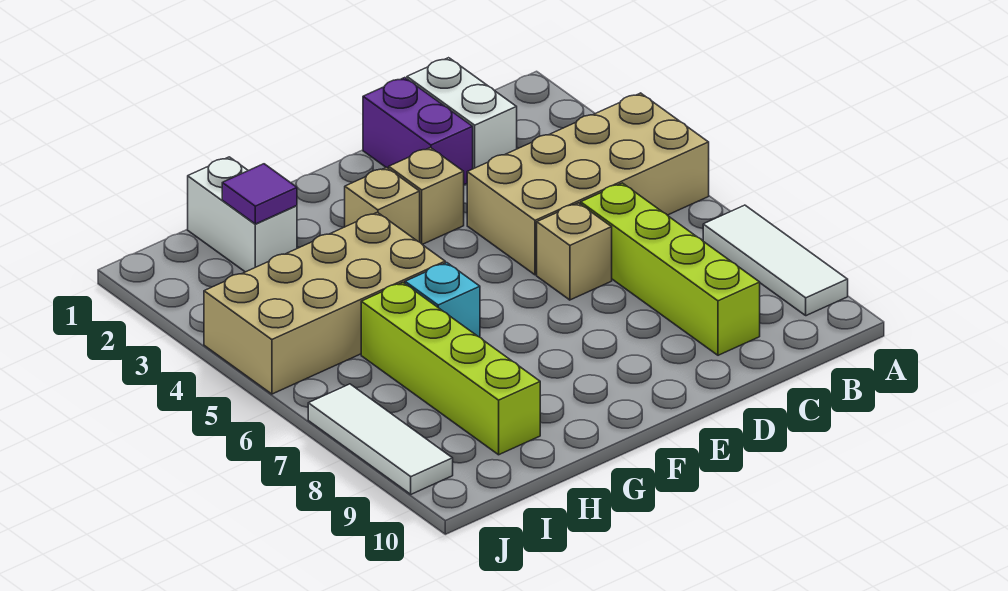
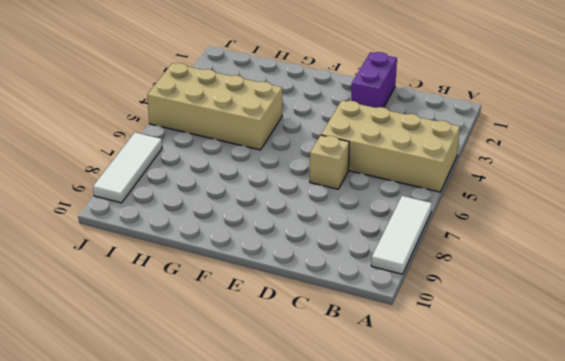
none -> white 1x2 brick [407,58,517,169]
none -> lime 1x4 brick [581,183,760,355]
none -> tan 1x1 brick [389,148,464,244]

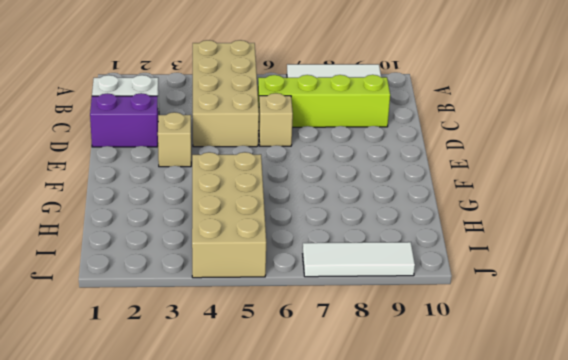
none -> tan 1x1 brick [345,167,420,242]
none -> cyan 1x1 brick [405,263,480,337]
none -> white 1x2 brick [188,157,297,272]

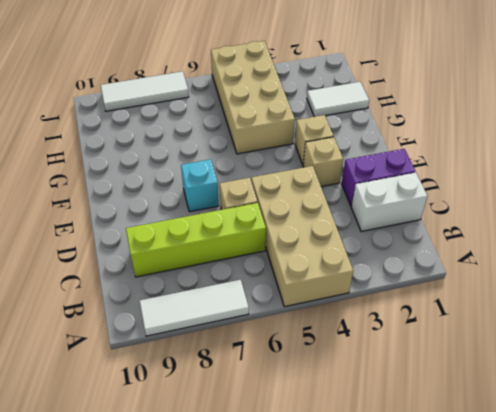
cyan 1x1 brick [181,159,219,212] -> cyan 1x1 brick moved to [405,263,480,337]
white 1x2 tile [307,82,369,117] -> white 1x2 brick [188,157,297,272]
none -> lime 1x4 brick [361,283,540,455]
none -> purple 1x1 tile [222,164,297,224]

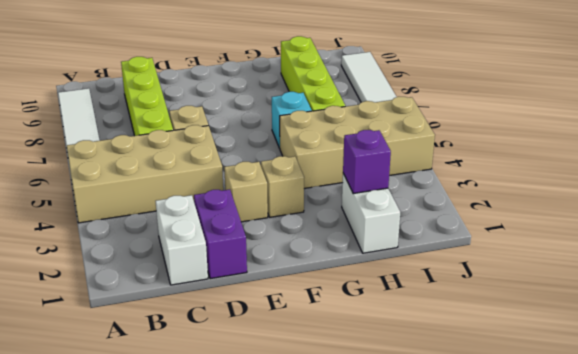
purple 1x1 brick [343,130,391,193] -> purple 1x1 tile [222,164,297,224]

